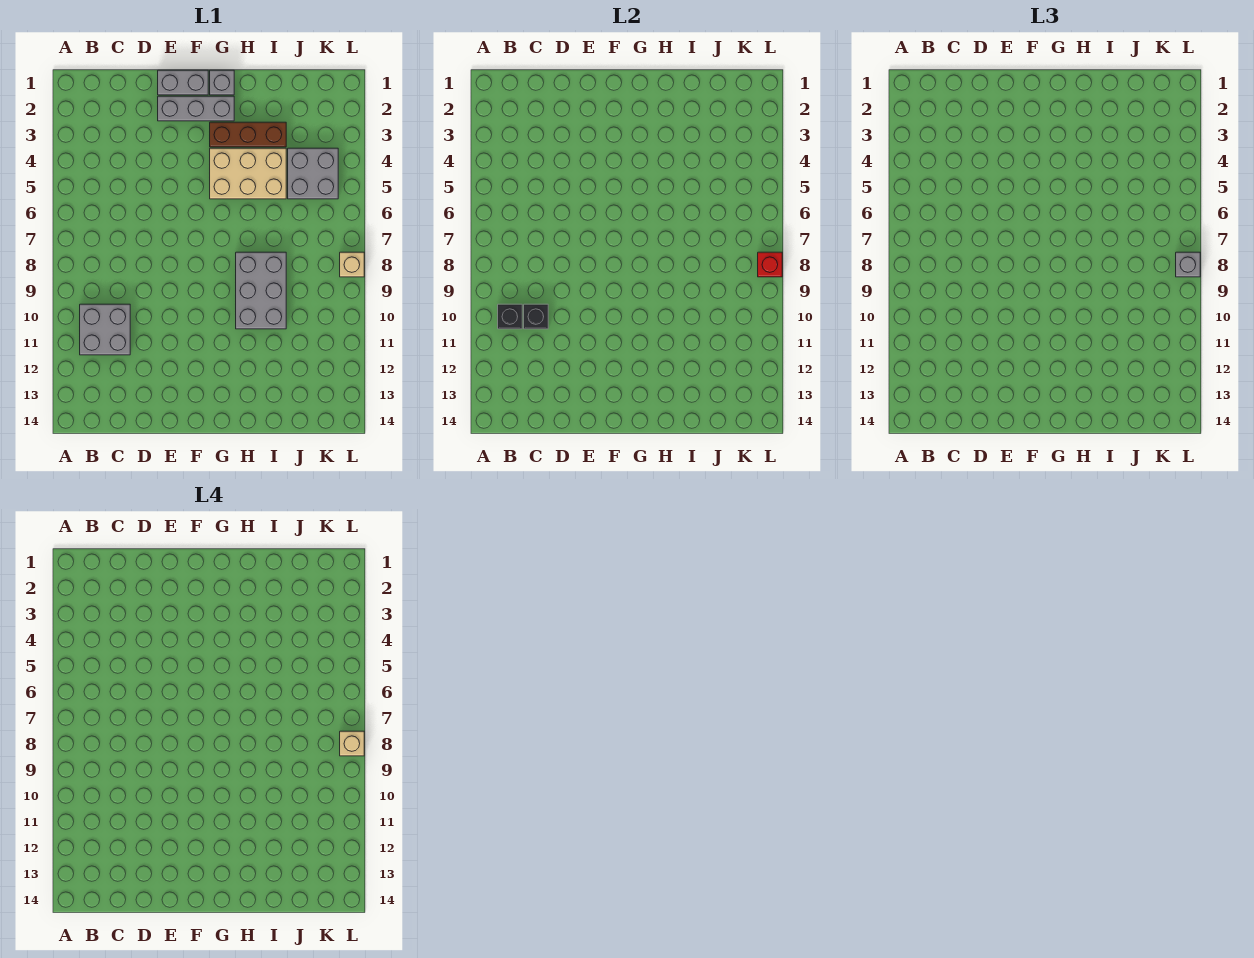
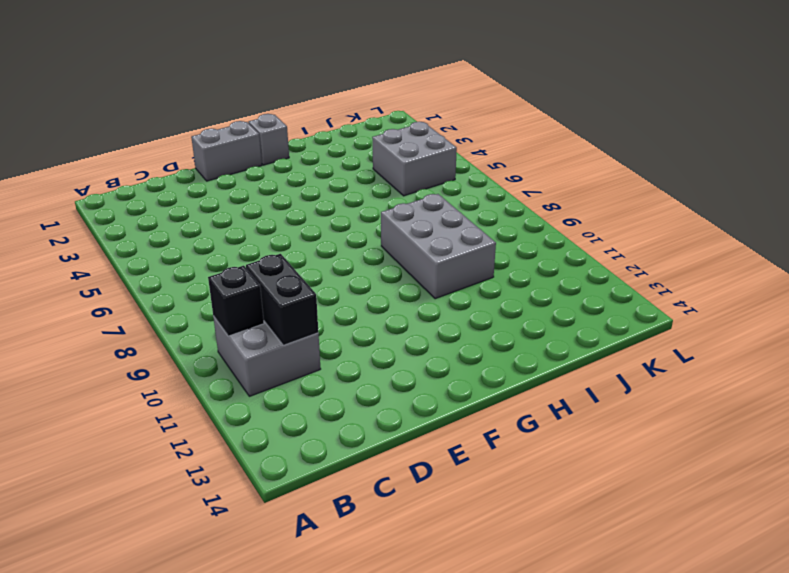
black 1x2 brick [246,254,318,345] -> black 1x1 brick [524,304,548,329]
none -> grey 1x3 brick [158,96,234,121]
none -> brown 1x3 brick [210,122,286,147]
none -> tan 2x3 brick [210,148,286,199]

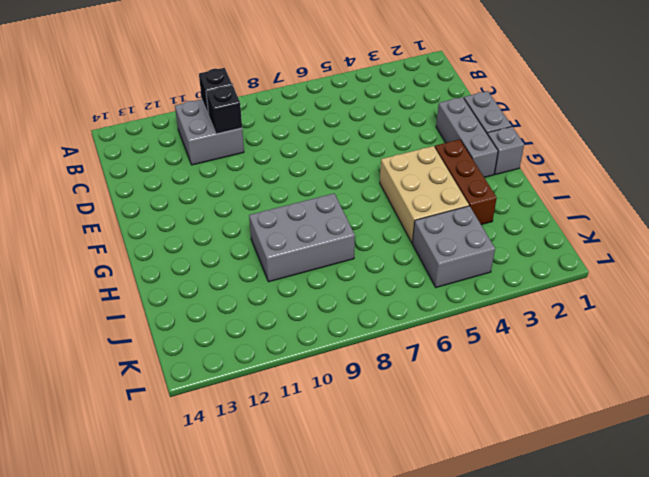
none -> tan 1x1 brick [340,252,364,277]
none -> red 1x1 brick [758,252,782,277]
none -> grey 1x1 brick [1176,252,1200,277]

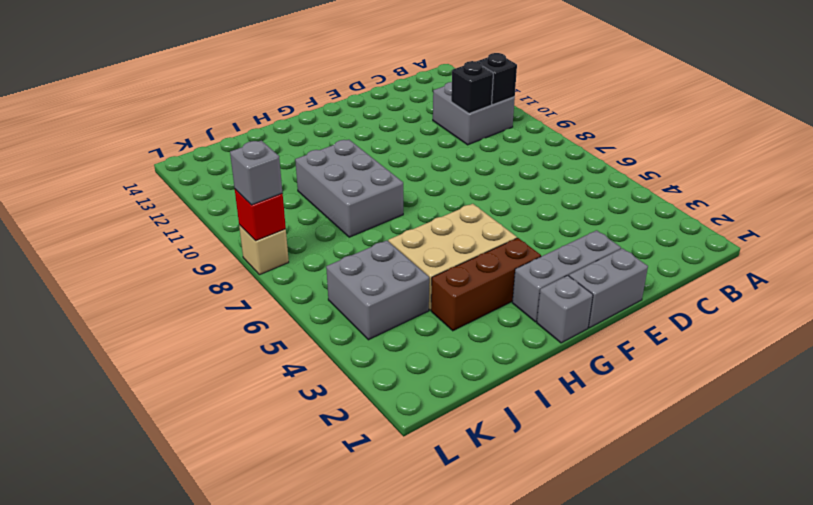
none -> tan 1x1 brick [340,731,364,756]

